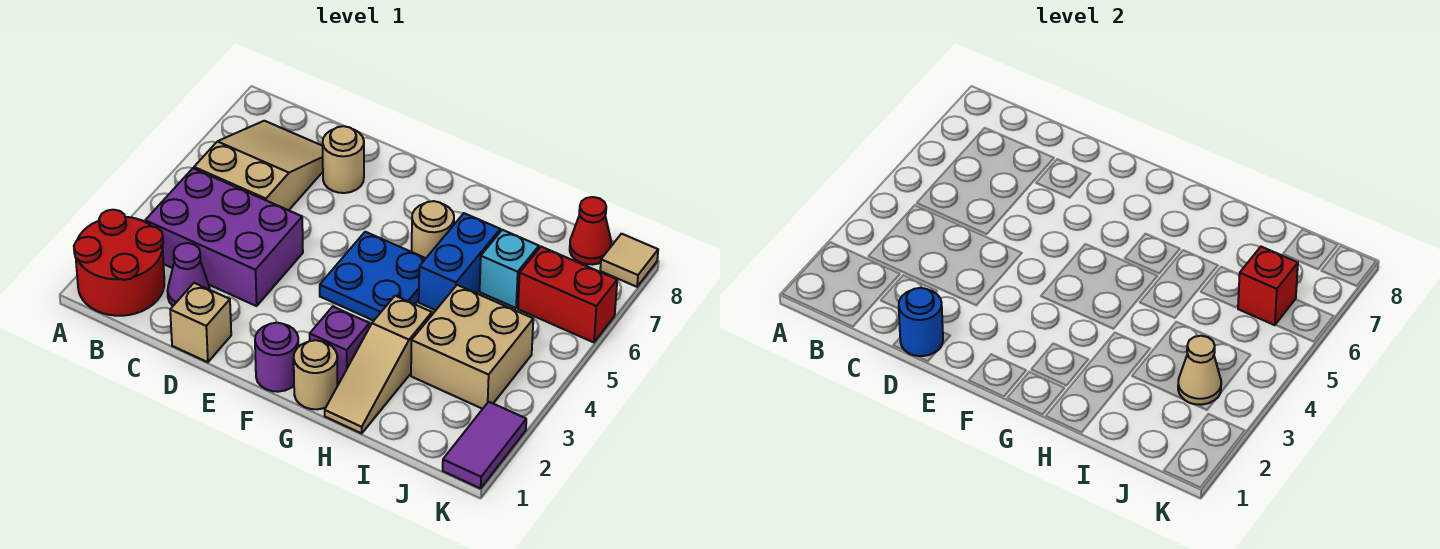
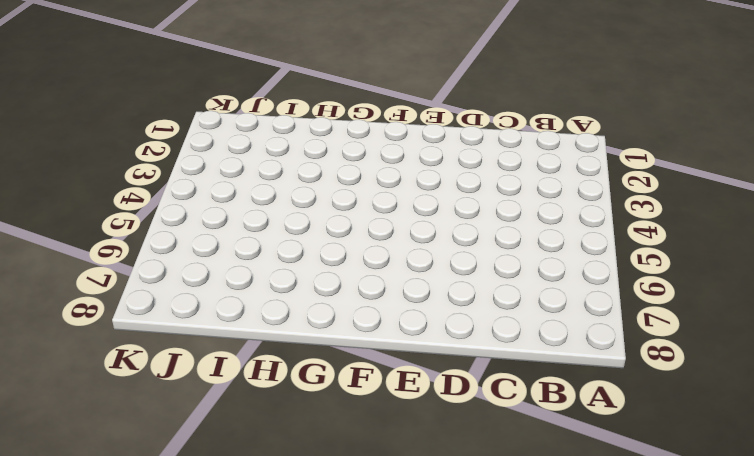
none -> red 2x2 round brick [74,210,164,316]
none -> purple 2x3 brick [145,168,303,306]
none -> tan 2x3 slope [194,121,323,210]

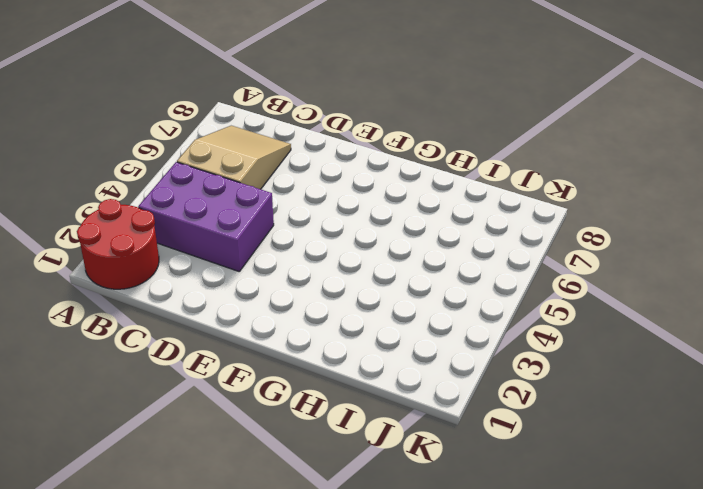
none -> purple 1x1 cone [168,243,210,306]
none -> tan 1x1 brick [170,283,231,362]
none -> tan 1x1 round brick [323,126,364,193]

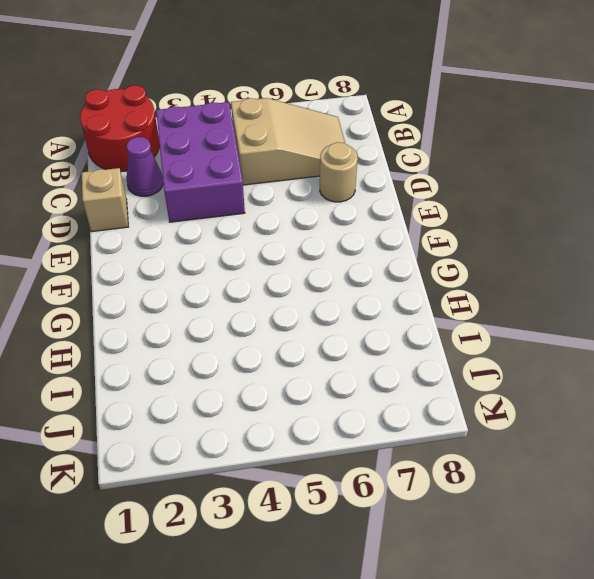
none -> purple 1x1 round brick [255,323,299,392]
none -> blue 2x2 plate [320,232,426,321]
none -> tan 1x1 round brick [294,340,337,409]

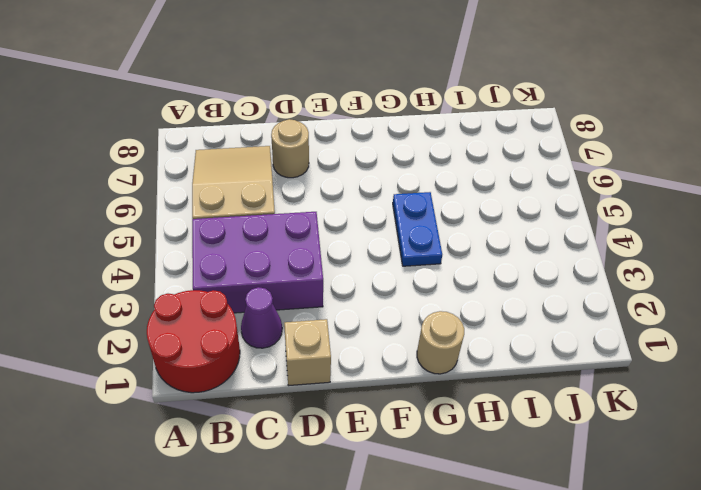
blue 1x2 plate [393,192,442,266] -> blue 2x2 plate [320,232,426,321]
none -> purple 1x1 round brick [255,323,299,392]
none -> purple 1x1 brick [310,307,369,383]
none -> tan 1x1 round brick [412,201,454,258]

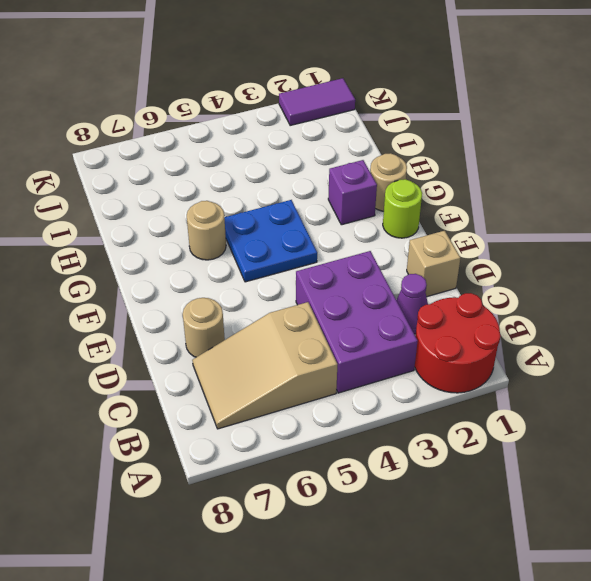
lime 1x1 round brick [383,179,422,238] -> purple 1x1 round brick [255,323,299,392]
none -> tan 1x3 slope [325,296,432,433]
none -> blue 1x2 brick [419,213,500,310]
none -> tan 2x2 brick [411,285,533,409]

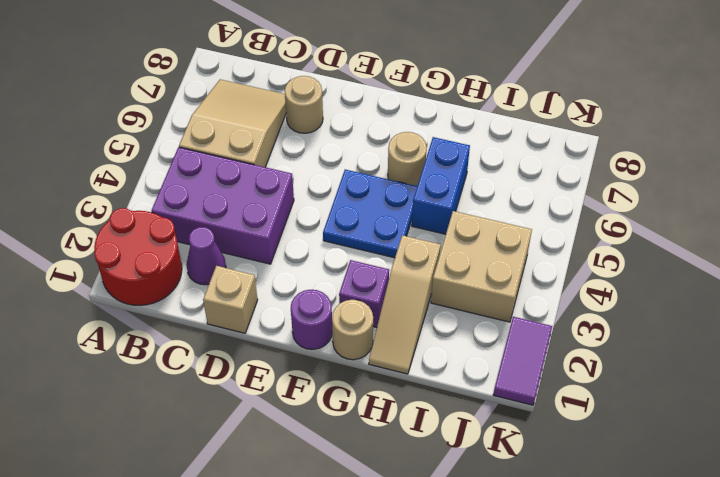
none -> cyan 1x1 brick [480,230,539,308]
none -> red 1x2 brick [518,247,617,342]
none -> red 1x1 cone [570,197,611,265]

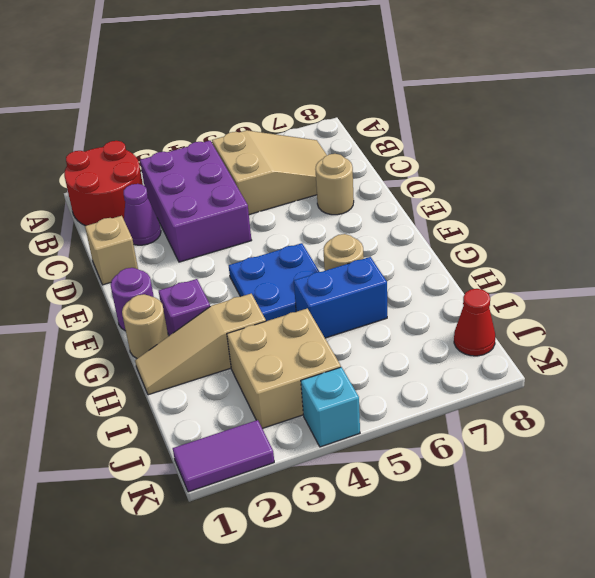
cyan 1x1 brick [301,367,360,447] -> cyan 1x1 brick moved to [480,230,539,308]
none -> red 1x2 brick [518,247,617,342]
none -> tan 1x1 tile [600,234,658,287]
none -> blue 1x1 round brick [899,288,943,356]

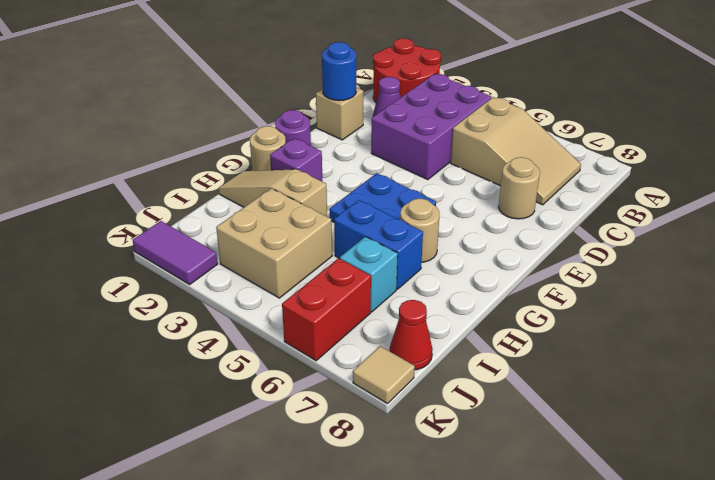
none -> tan 1x1 cone [1178,336,1221,405]
none -> red 1x1 brick [1238,247,1298,325]

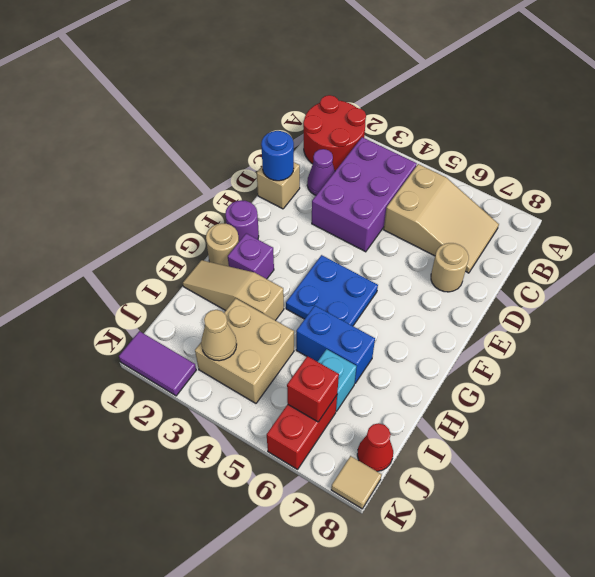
none -> tan 1x1 round brick [412,201,454,258]

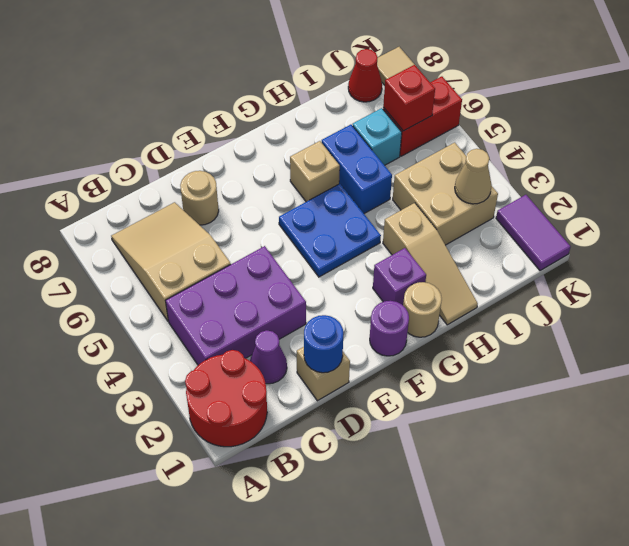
tan 1x1 brick [290,141,340,202] -> tan 1x1 round brick [412,201,454,258]

